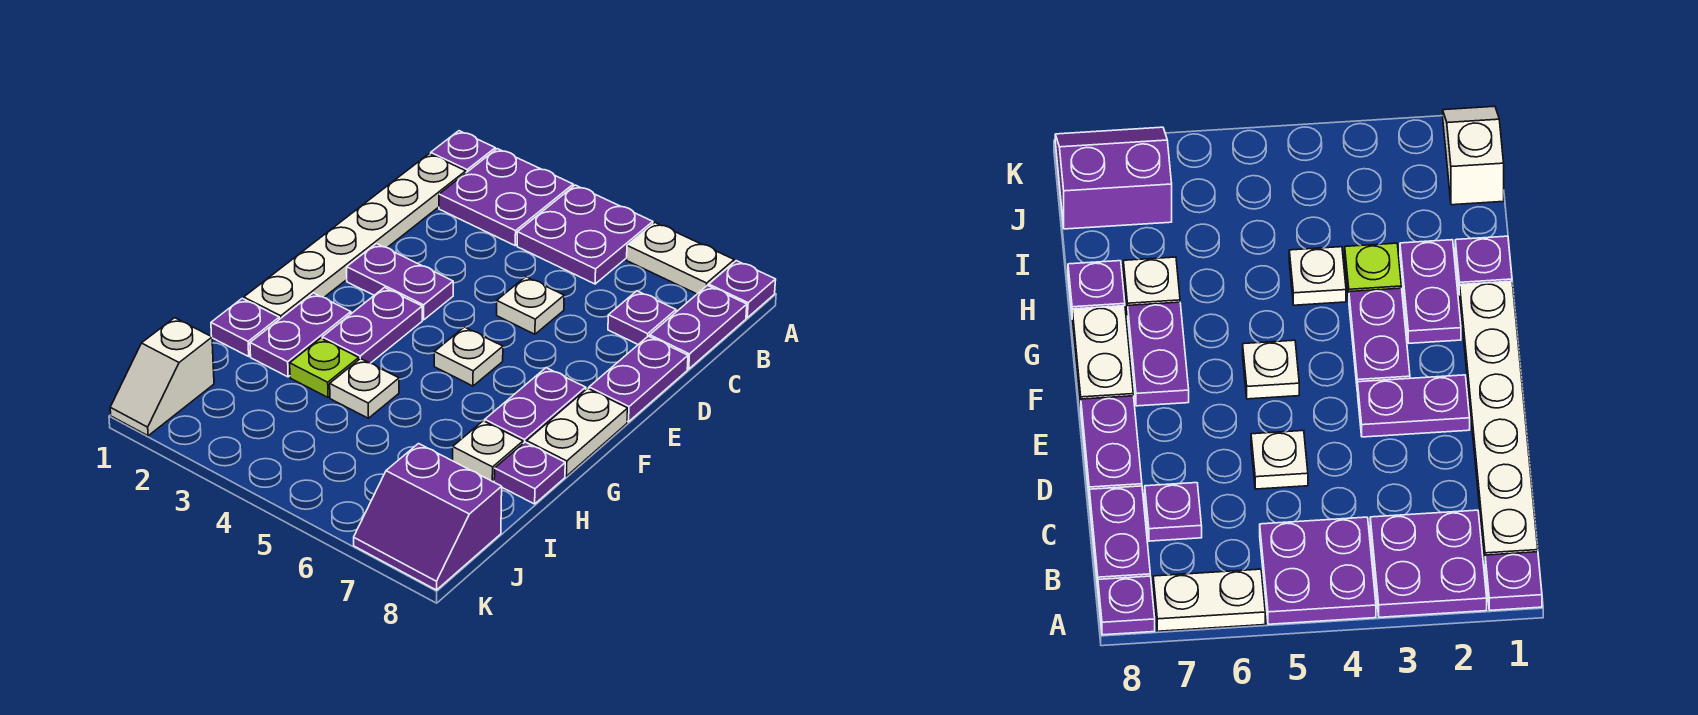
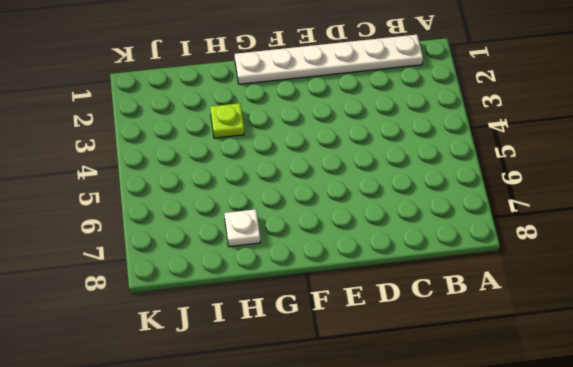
none -> purple 1x1 plate [431,131,495,173]
none -> purple 2x2 plate [439,149,573,245]
none -> purple 2x2 plate [517,185,653,284]

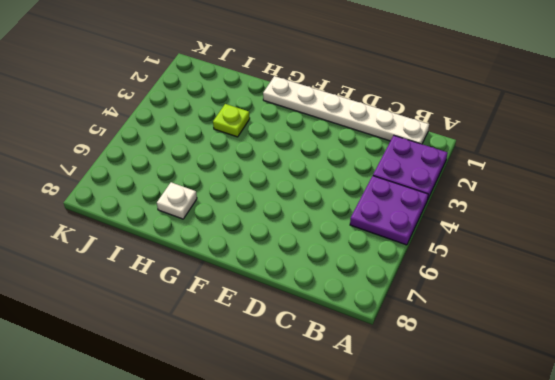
none -> purple 1x1 plate [431,131,495,173]
none -> white 1x2 plate [627,223,734,294]
none -> purple 1x1 plate [709,261,776,318]

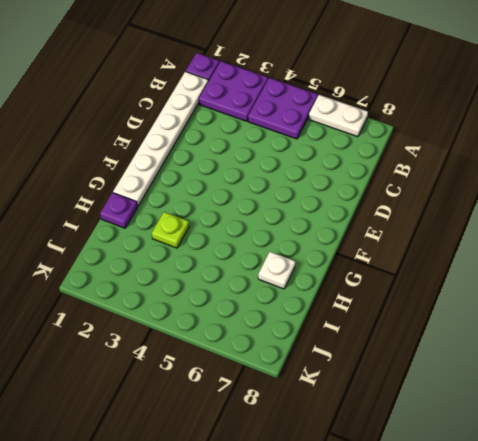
none -> purple 1x1 plate [709,261,776,318]
none -> purple 1x2 plate [650,285,747,369]
none -> purple 1x1 plate [608,291,676,344]

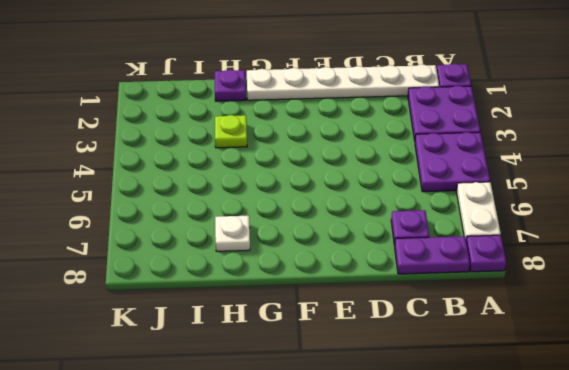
none -> white 1x1 plate [497,277,564,334]
none -> purple 1x2 plate [589,336,688,422]
none -> purple 1x2 plate [347,244,453,320]

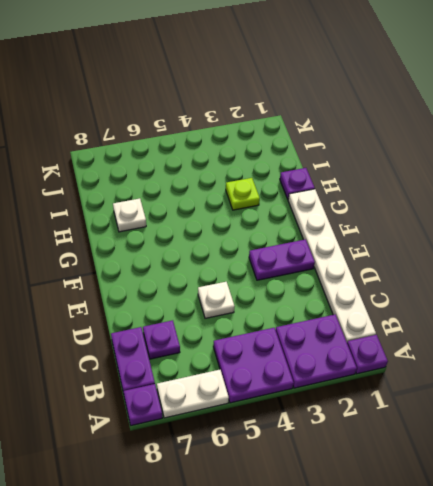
none -> purple 1x2 plate [589,336,688,422]
none -> purple 1x2 plate [322,288,422,363]
none -> white 1x1 plate [434,327,503,386]

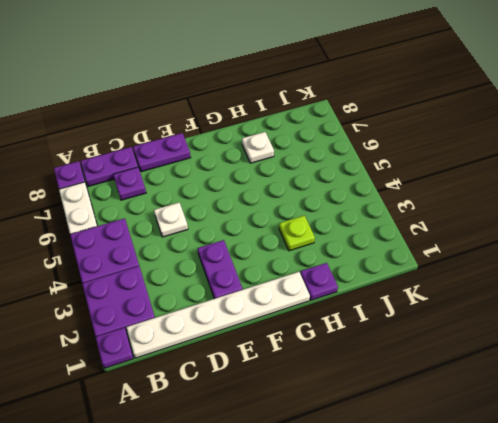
none -> purple 1x2 plate [322,288,422,363]
none -> white 1x1 plate [434,327,503,386]
none -> purple 1x2 plate [485,368,586,443]

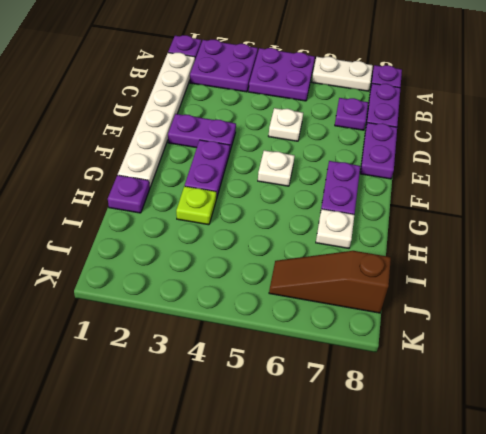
brown 1x3 slope [269,251,391,313] -> purple 2x2 slope [354,444,502,590]
none -> white 1x2 plate [527,388,628,476]
none -> purple 1x2 plate [250,293,351,377]
none -> white 1x1 plate [330,359,399,418]

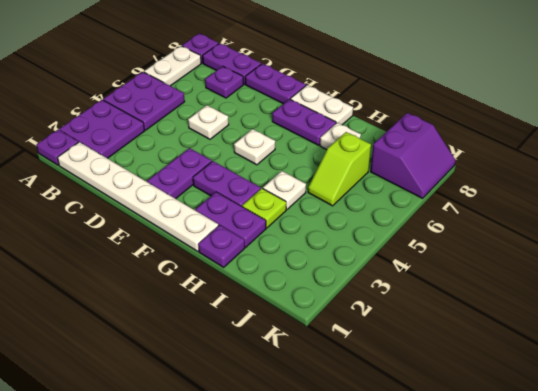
lime 1x2 slope [308,132,371,206] -> none
none -> purple 1x1 plate [494,442,565,504]
none -> white 1x2 slope [110,318,214,436]

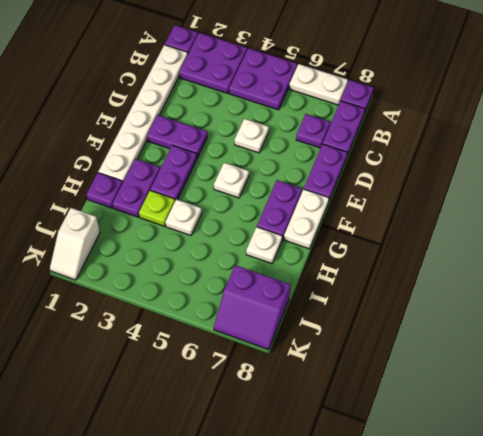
none -> purple 1x1 plate [494,442,565,504]

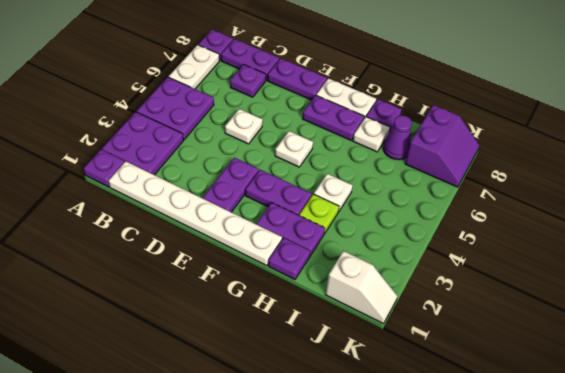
purple 1x1 cone [383,116,412,160] -> none

